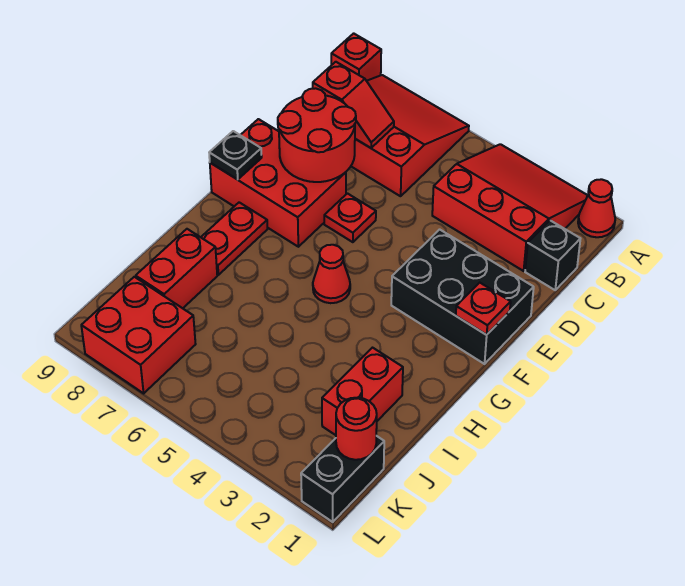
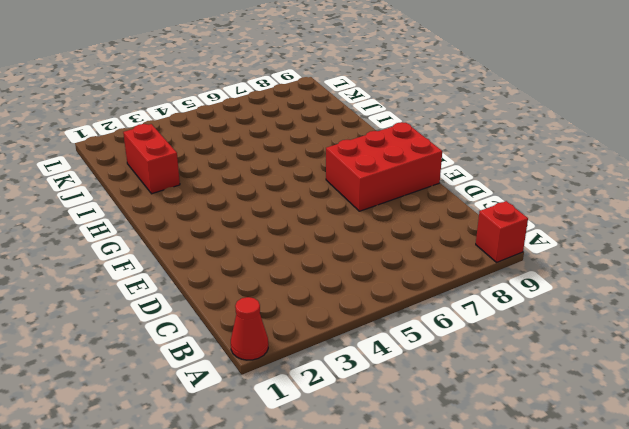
none -> red 3x3 slope [432,144,588,271]
none -> red 3x3 slope [351,75,469,196]
none -> black 1x1 brick [525,220,580,290]

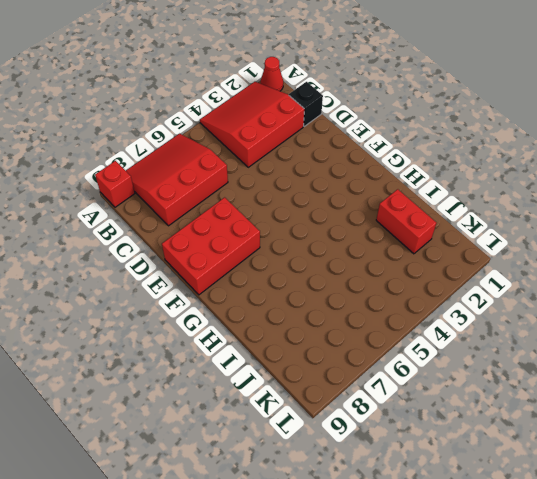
none -> black 2x3 brick [391,229,534,364]
none -> red 1x1 plate [324,193,376,242]
none -> red 1x1 cone [313,245,350,303]

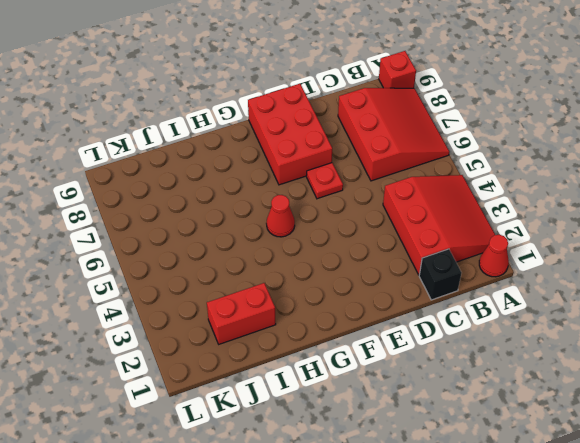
none -> black 2x3 brick [391,229,534,364]
none -> red 1x2 plate [201,202,267,275]
none -> red 1x2 brick [136,229,217,308]

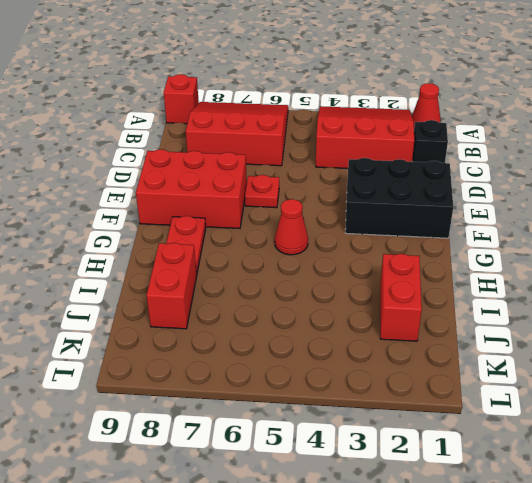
none -> black 1x2 brick [301,436,384,522]
none -> red 2x2 brick [81,277,196,393]
none -> red 1x2 slope [313,62,394,148]

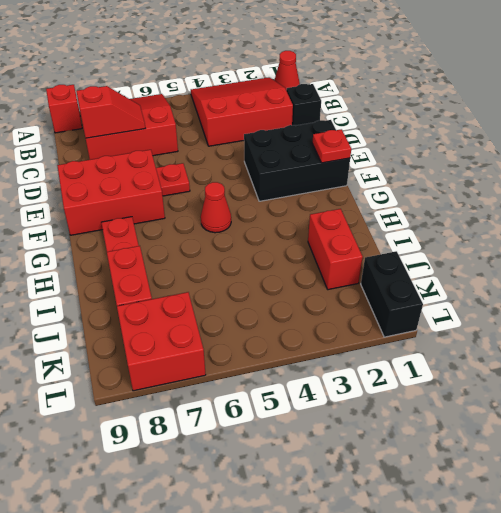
none -> red 2x2 round brick [278,88,356,182]
none -> black 1x1 plate [209,131,262,180]
none -> red 1x1 round brick [336,398,377,460]

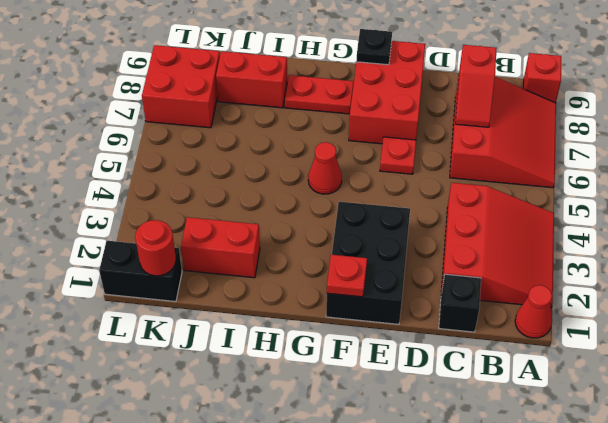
none -> red 2x2 round brick [278,88,356,182]

